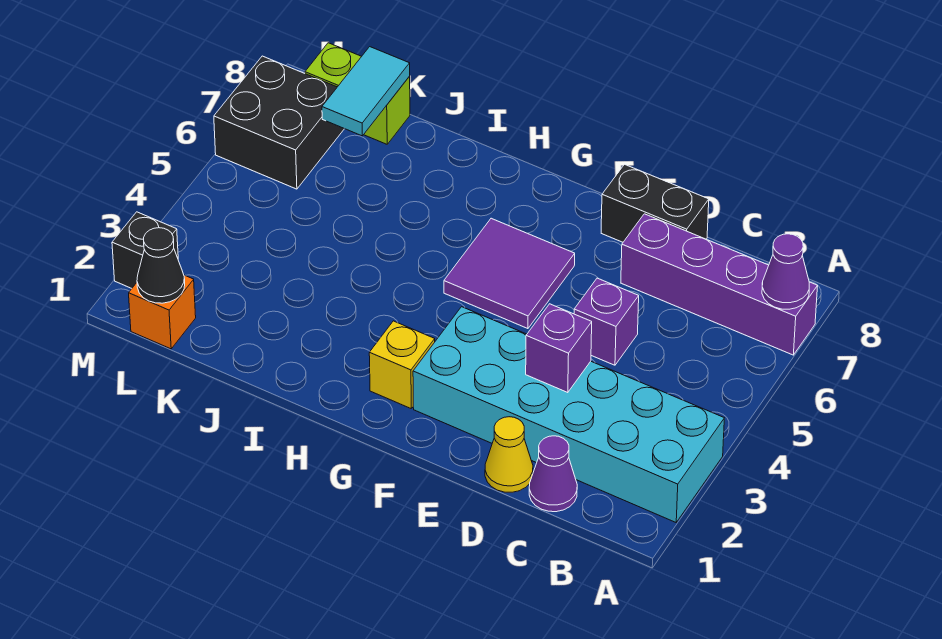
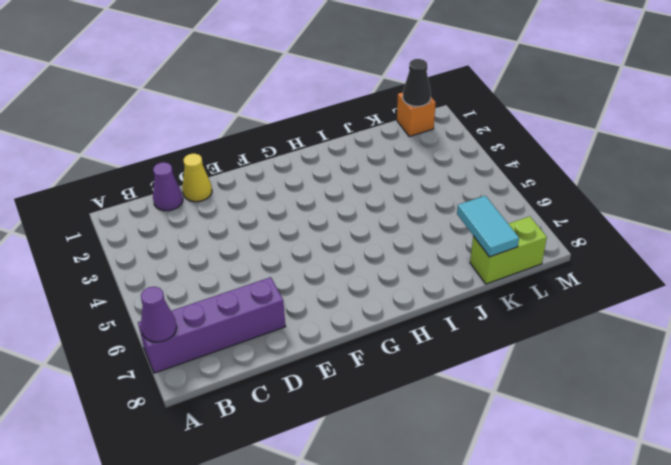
none -> cyan 2x6 brick [413,307,724,522]
none -> purple 1x1 brick [574,278,639,365]
none -> black 1x2 brick [601,164,709,242]

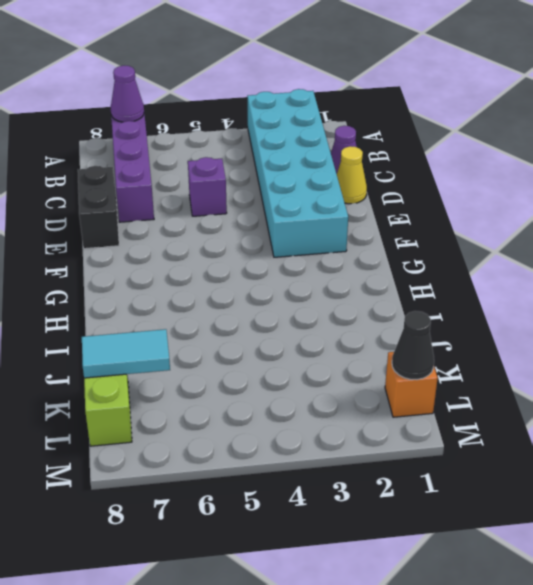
none -> purple 2x2 tile [444,218,575,329]
none -> yellow 1x1 brick [369,321,435,408]
none -> black 2x2 brick [214,56,344,189]

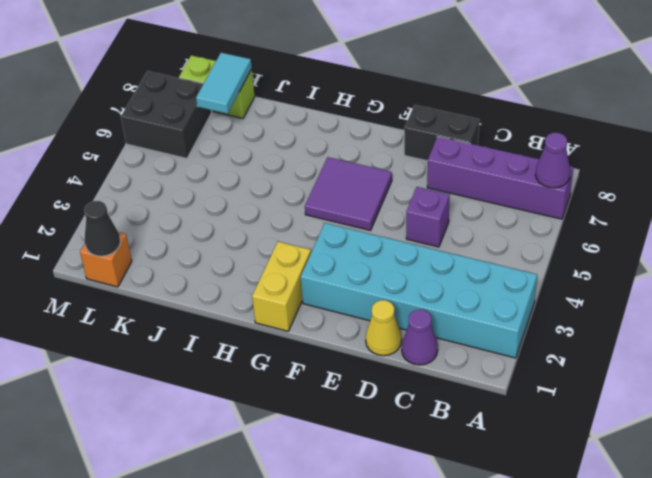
yellow 1x2 brick [252,242,311,331] -> yellow 1x1 brick [369,321,435,408]
none -> black 1x1 brick [112,212,178,288]
none -> purple 1x1 brick [526,304,592,393]

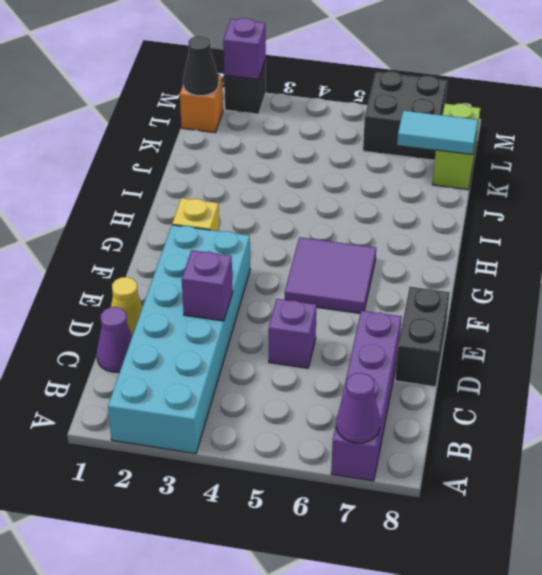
purple 1x1 brick [223,18,266,79] -> none

